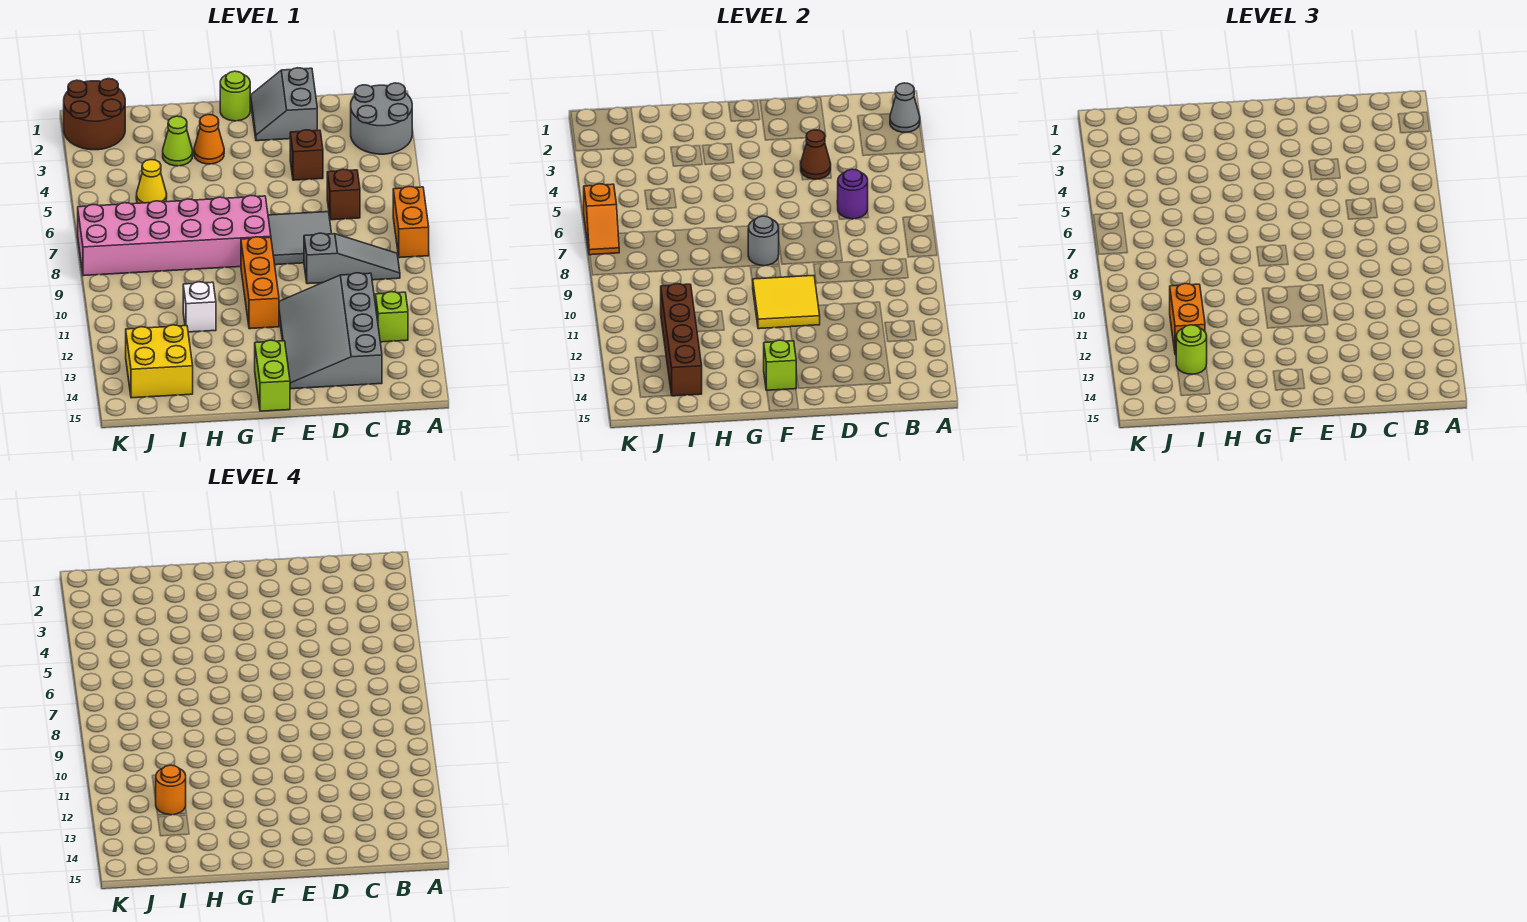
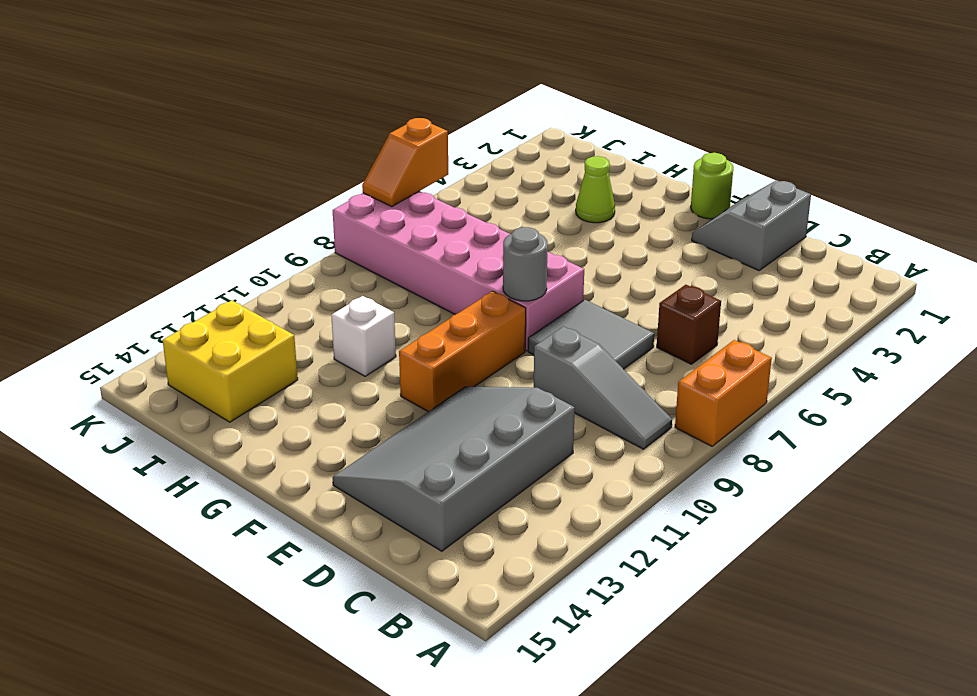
none -> grey 2x2 round brick [351,83,412,154]
none -> lime 1x1 brick [375,292,408,342]
none -> brown 1x1 brick [290,130,323,180]
none -> lime 1x2 brick [255,340,290,411]

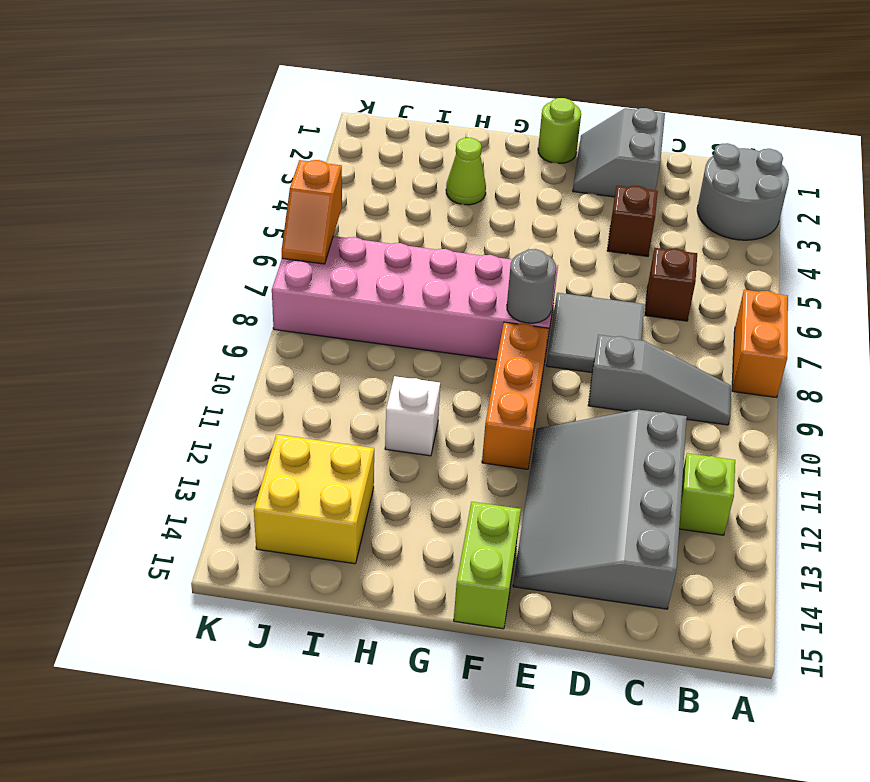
none -> orange 1x1 cone [194,115,224,164]
none -> yellow 1x1 cone [136,160,167,203]
none -> brown 2x2 round brick [64,79,125,150]
none -> grey 1x1 cone [890,83,920,132]

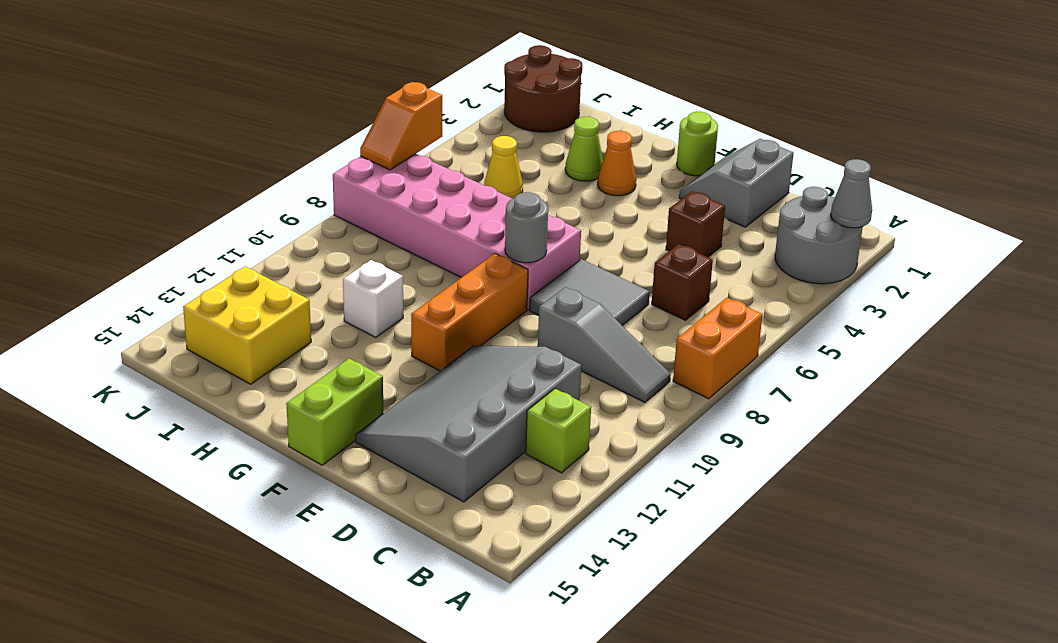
none -> purple 1x1 round brick [838,169,868,219]
none -> brown 1x1 cone [801,130,831,179]
none -> yellow 2x2 tile [753,275,820,329]
none -> lime 1x1 brick [764,340,796,390]

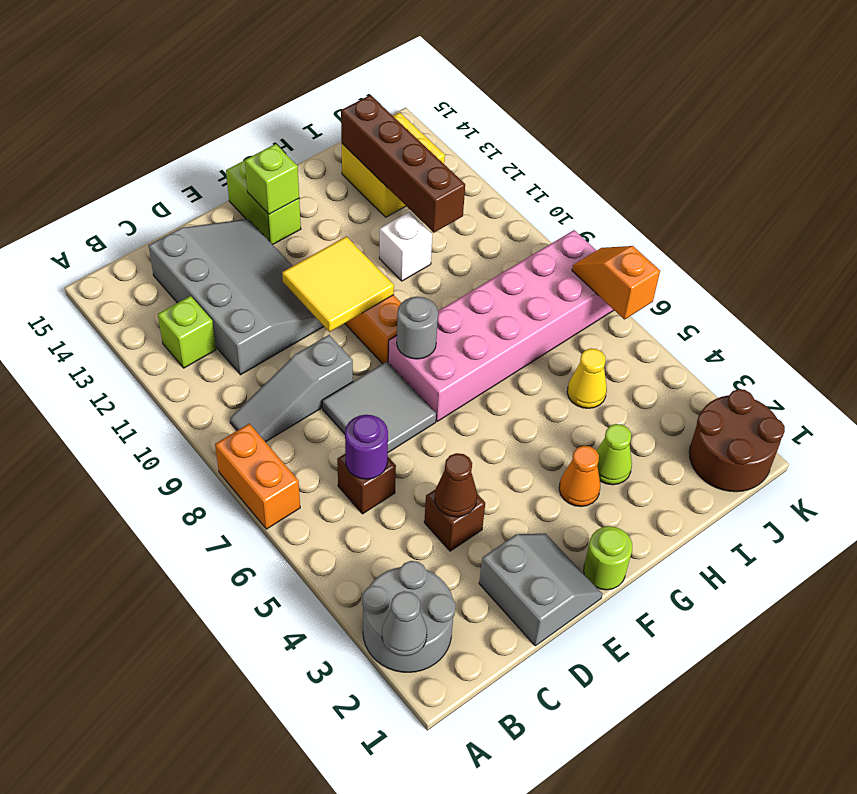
none -> orange 1x2 brick [1170,284,1205,355]
none -> lime 1x1 round brick [1176,325,1207,374]
none -> orange 1x1 round brick [156,765,186,815]

